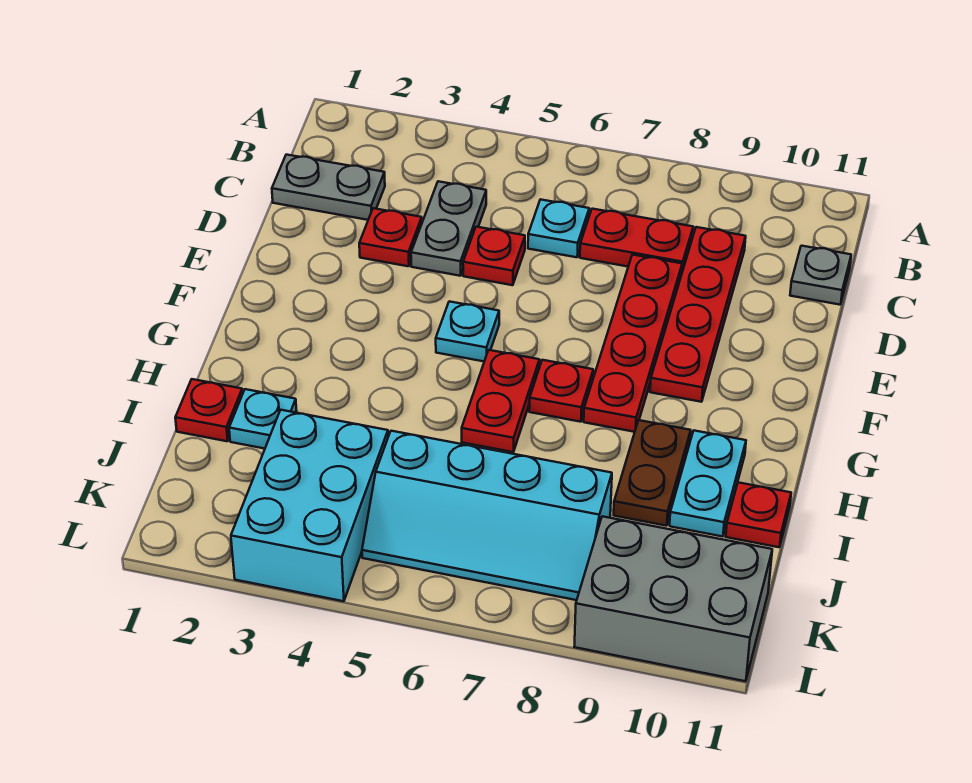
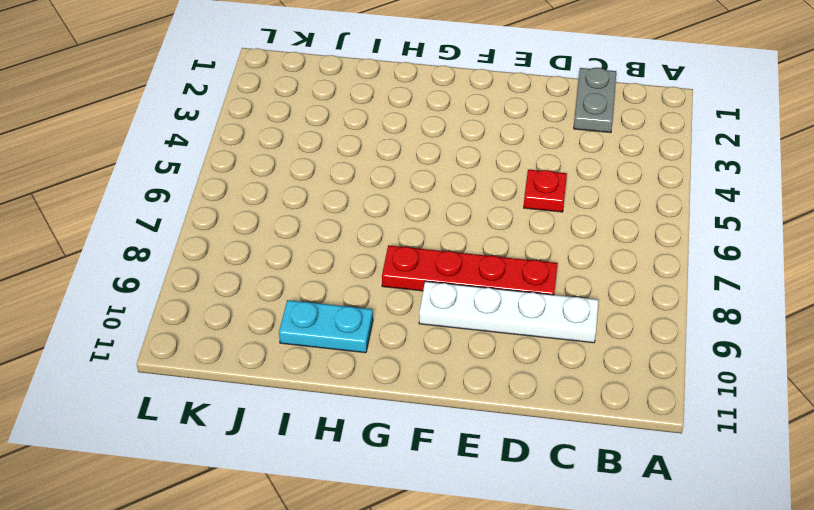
white 1x4 plate [419,281,598,343] -> red 1x4 plate [650,227,746,402]
none -> grey 1x2 plate [411,181,486,276]
none -> cyan 1x1 plate [528,199,589,257]
none -> red 1x2 plate [580,209,693,271]

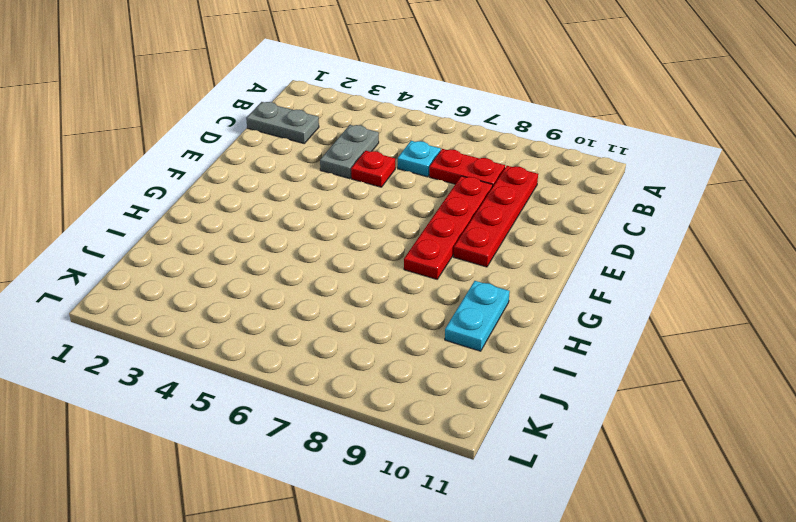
none -> grey 1x1 plate [790,246,851,305]
none -> red 1x1 plate [359,208,422,266]
none -> cyan 1x1 plate [436,301,499,361]

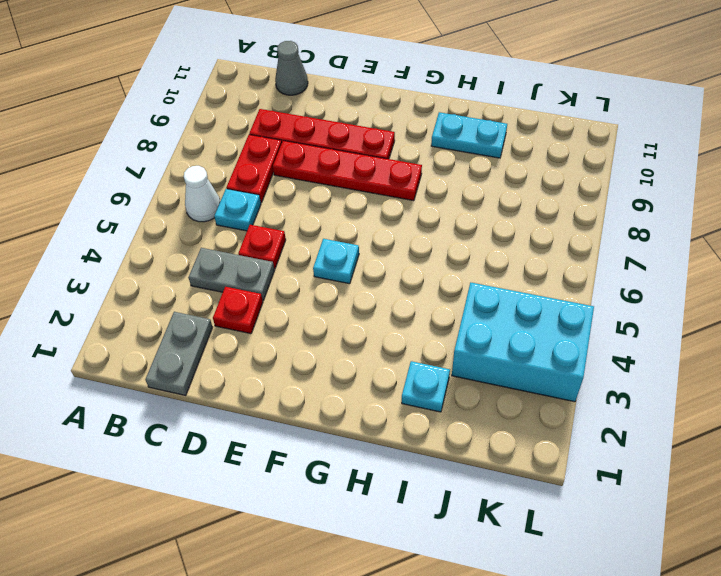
white 1x1 cone [184,166,220,222] -> none
grey 1x1 cone [275,41,308,95] -> grey 1x1 plate [790,246,851,305]
none -> red 1x2 plate [462,350,540,452]
none -> red 1x1 plate [529,360,593,422]
none -> brown 1x2 plate [614,420,691,526]

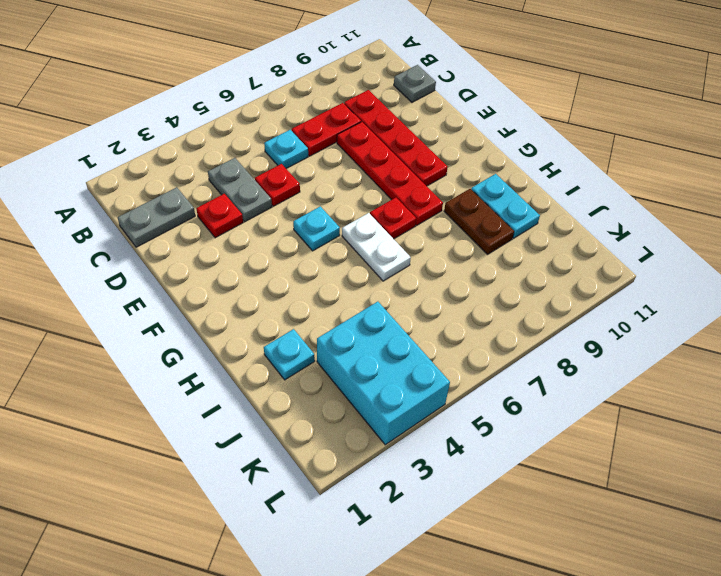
white 1x2 plate [342,213,411,281] -> red 1x2 plate [462,350,540,452]
none -> red 1x1 plate [175,379,243,441]
none -> red 1x1 plate [726,482,791,547]
none -> cyan 2x4 slope [362,431,612,600]

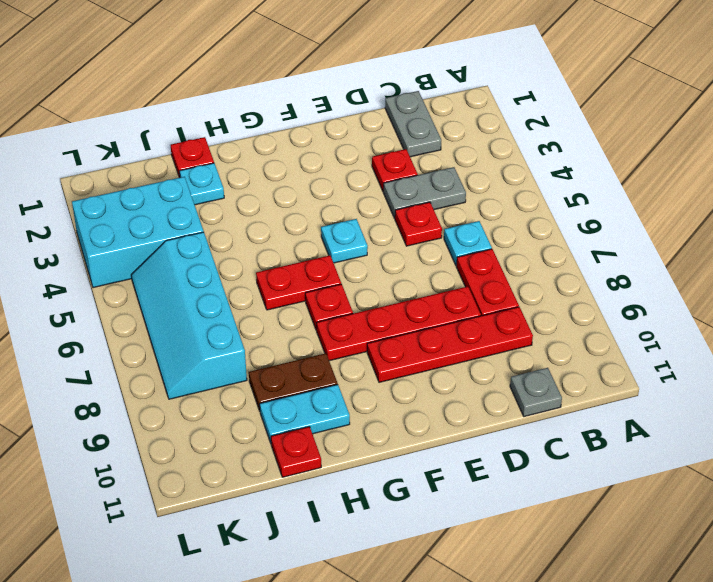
none -> grey 2x3 brick [574,516,772,681]

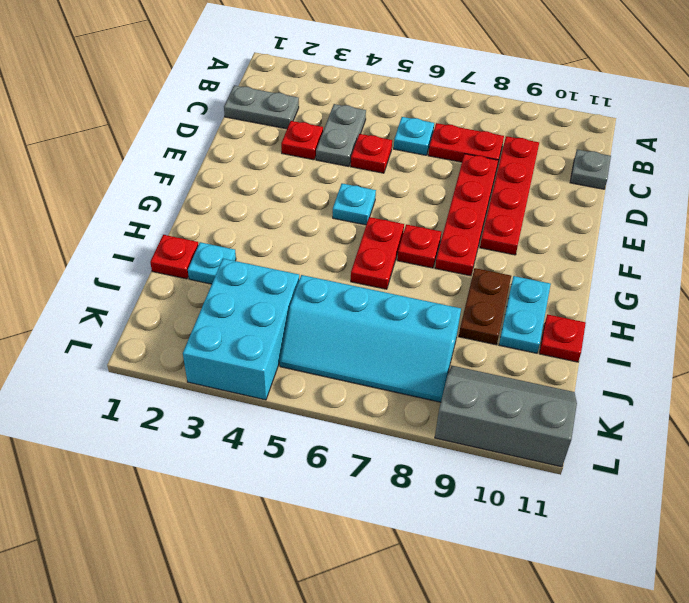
grey 2x3 slope [435,366,577,467] -> grey 2x3 brick [574,516,772,681]

